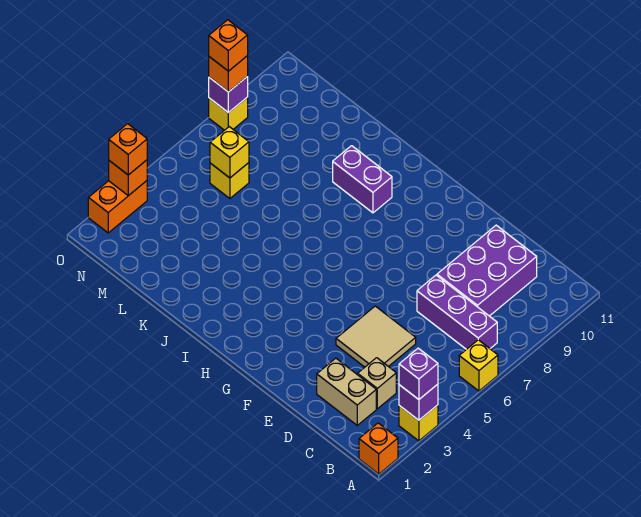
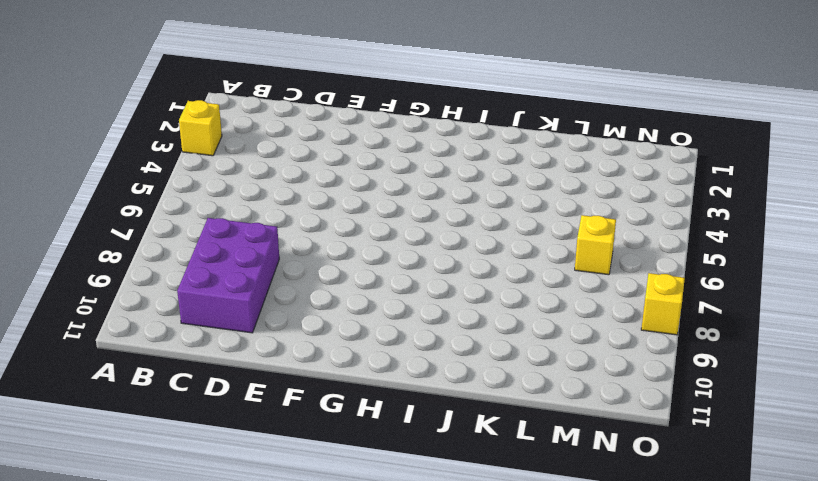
none -> orange 1x1 brick [359,423,398,474]
none -> yellow 1x1 brick [459,340,498,391]
none -> purple 1x3 brick [417,275,497,349]

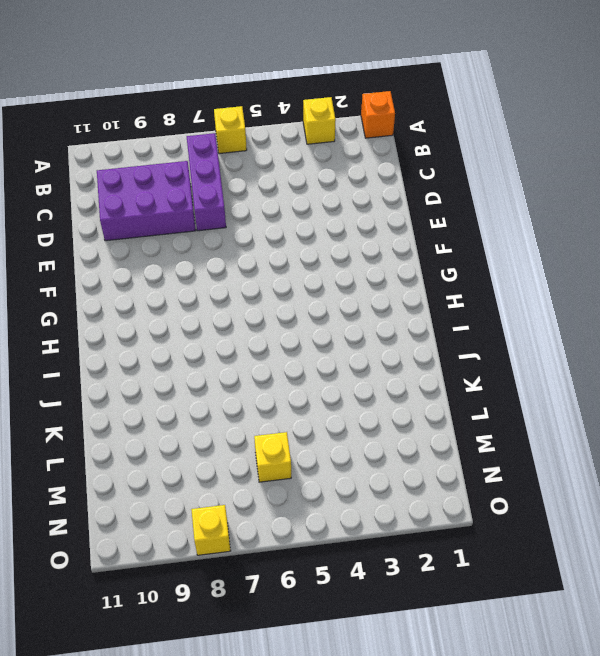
none -> tan 1x2 brick [317,358,376,425]
none -> tan 1x1 brick [358,358,396,409]
none -> tan 2x2 tile [336,306,416,367]

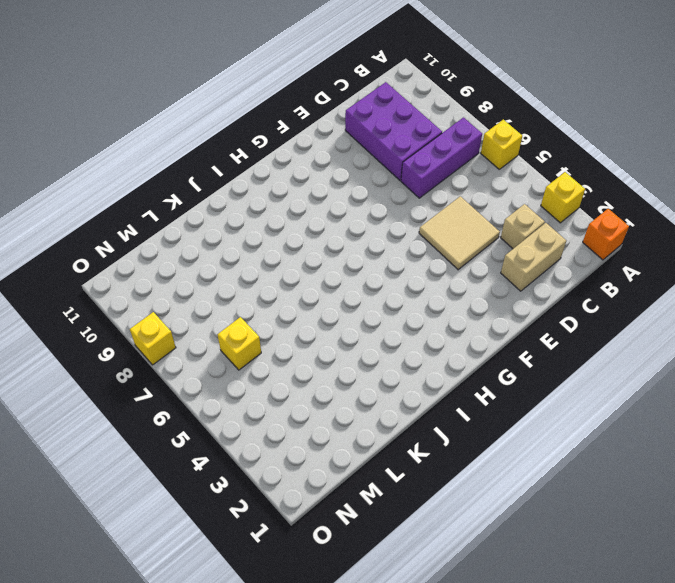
none -> purple 1x2 brick [333,146,392,213]
none -> orange 1x2 brick [88,181,147,233]
none -> purple 1x1 brick [399,384,438,420]

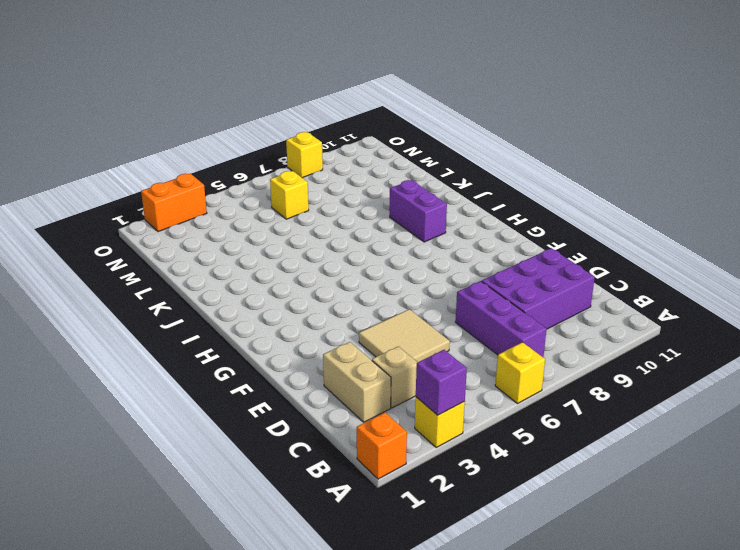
none -> yellow 1x1 brick [210,127,249,178]
none -> orange 1x1 brick [109,160,147,196]
none -> purple 1x1 brick [209,76,248,113]

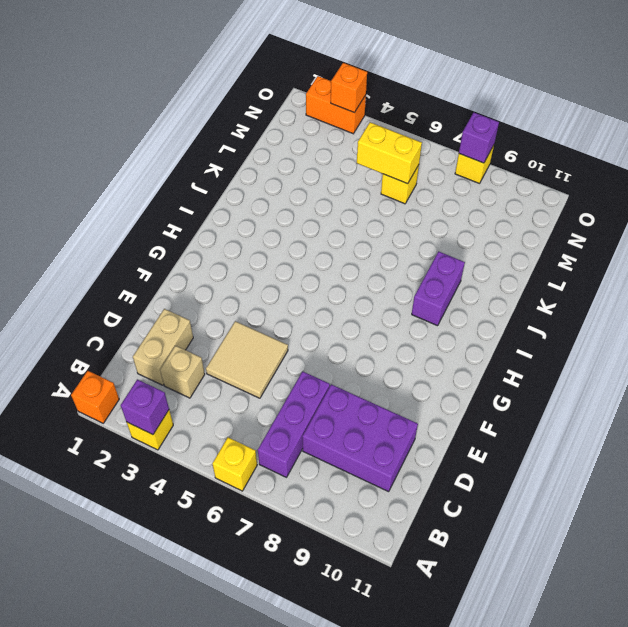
yellow 1x2 brick [357,122,422,184] -> yellow 1x1 brick [210,127,249,178]
none -> purple 1x1 brick [399,348,438,400]
none -> orange 1x1 brick [109,124,147,175]
none -> orange 1x1 brick [209,56,248,92]

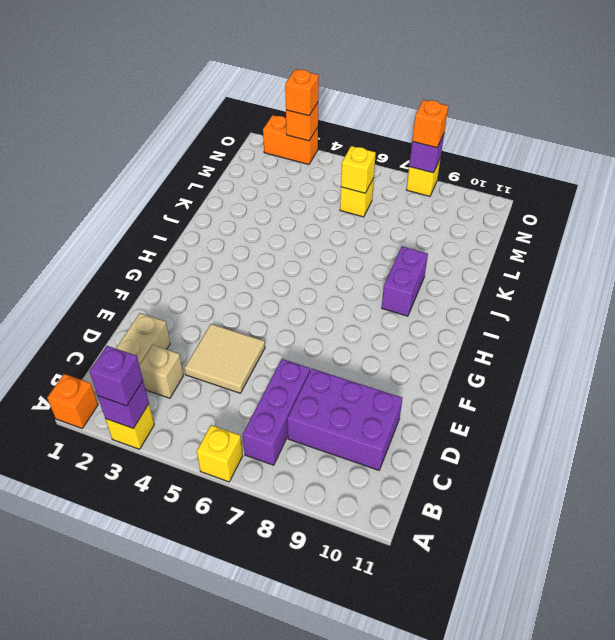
none -> orange 1x1 brick [209,20,248,71]

